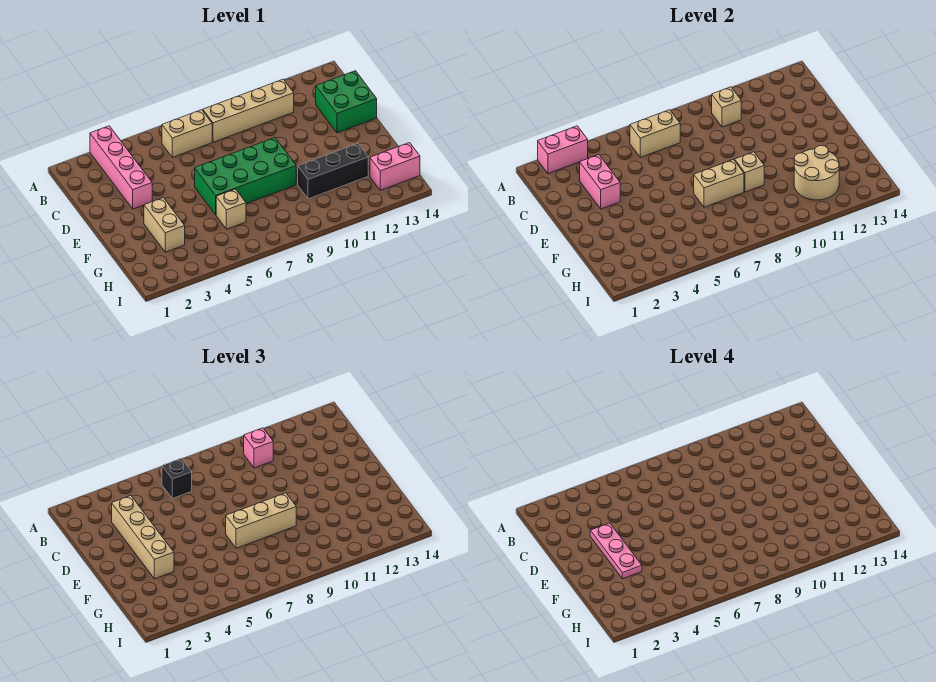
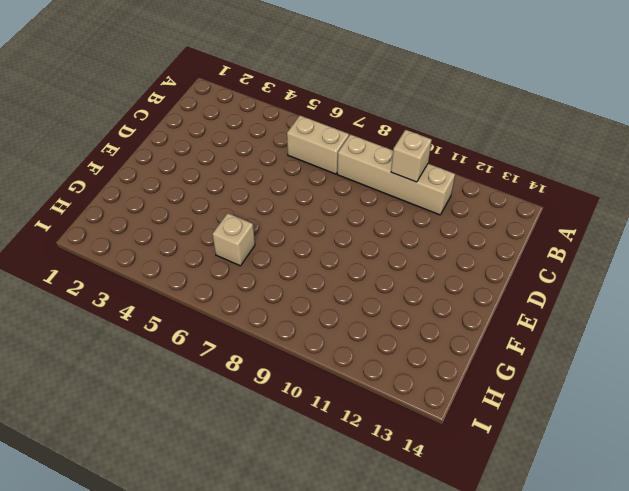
none -> pink 1x4 brick [90,126,152,209]
none -> green 2x2 brick [316,71,377,133]
none -> green 2x4 brick [195,138,296,215]

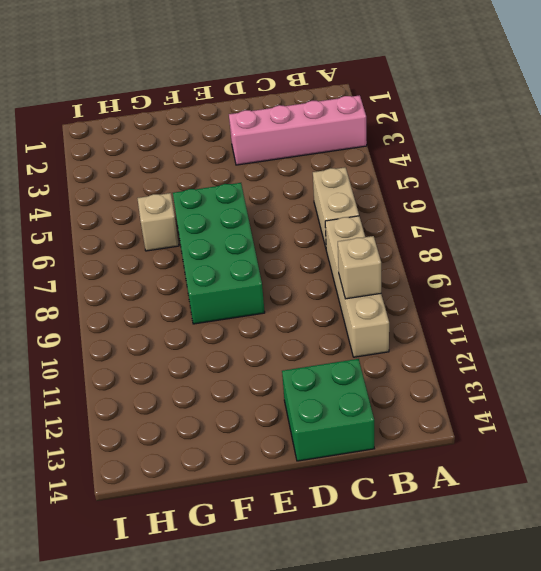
none -> tan 1x2 brick [144,198,185,252]
none -> black 1x3 brick [298,144,368,199]
none -> pink 1x2 brick [370,143,420,190]

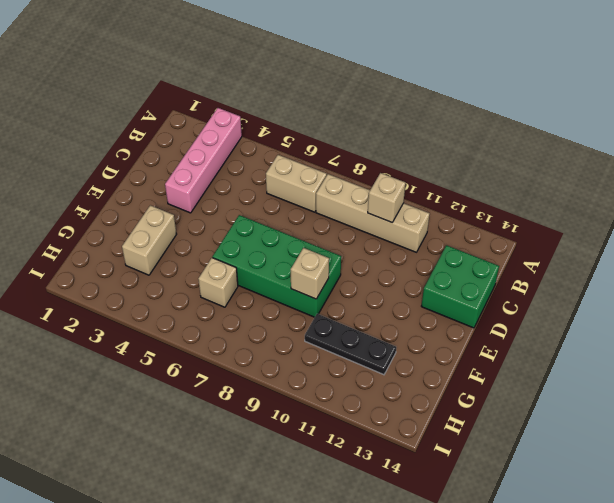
black 1x3 plate [305,314,396,375] -> black 1x3 brick [298,144,368,199]
none -> pink 1x2 brick [370,143,420,190]
none -> pink 1x2 brick [538,126,588,174]
none -> tan 1x2 brick [630,110,680,157]

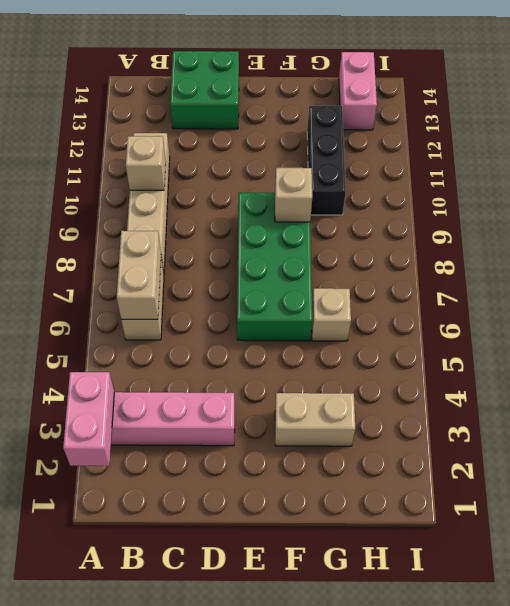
none -> pink 1x2 brick [580,155,620,209]
none -> tan 1x2 brick [694,160,744,207]
none -> tan 2x2 round brick [794,145,839,200]

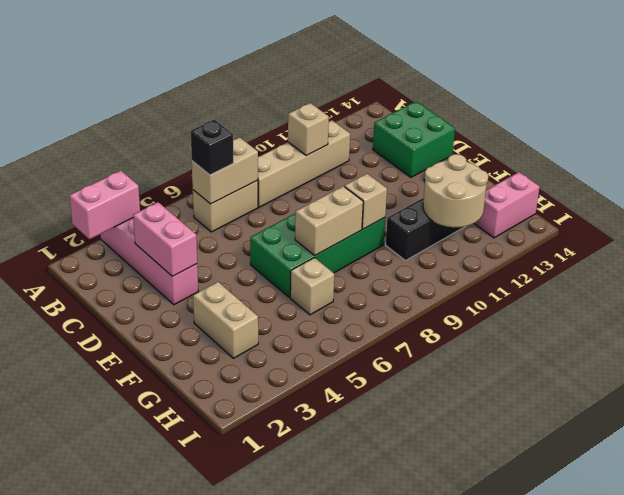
none -> pink 1x1 brick [244,428,273,468]
none -> tan 1x4 brick [112,496,174,579]
none -> tan 1x3 brick [226,493,296,548]

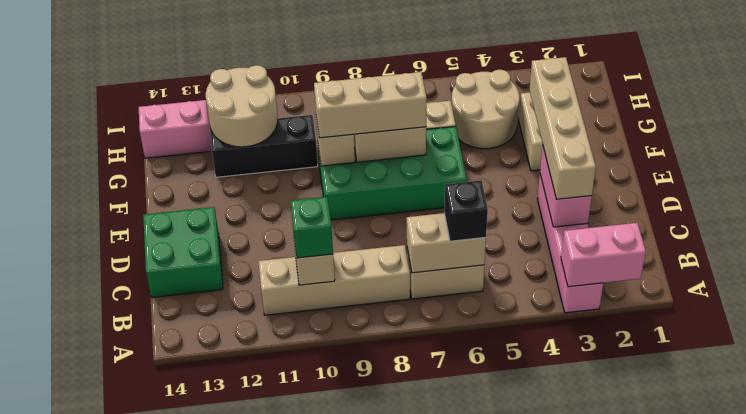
green 1x1 brick [291,197,333,258] -> pink 1x1 brick [244,428,273,468]
tan 2x2 round brick [452,70,519,149] -> none
none -> pink 1x3 plate [590,523,642,579]

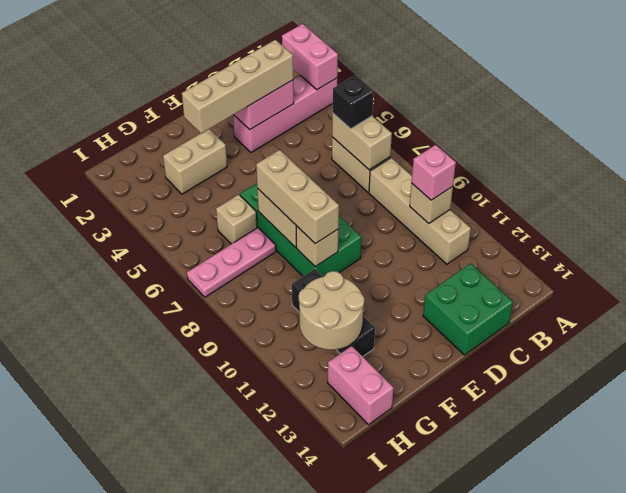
pink 1x3 plate [187,228,276,297] -> pink 1x3 plate moved to [590,523,642,579]

